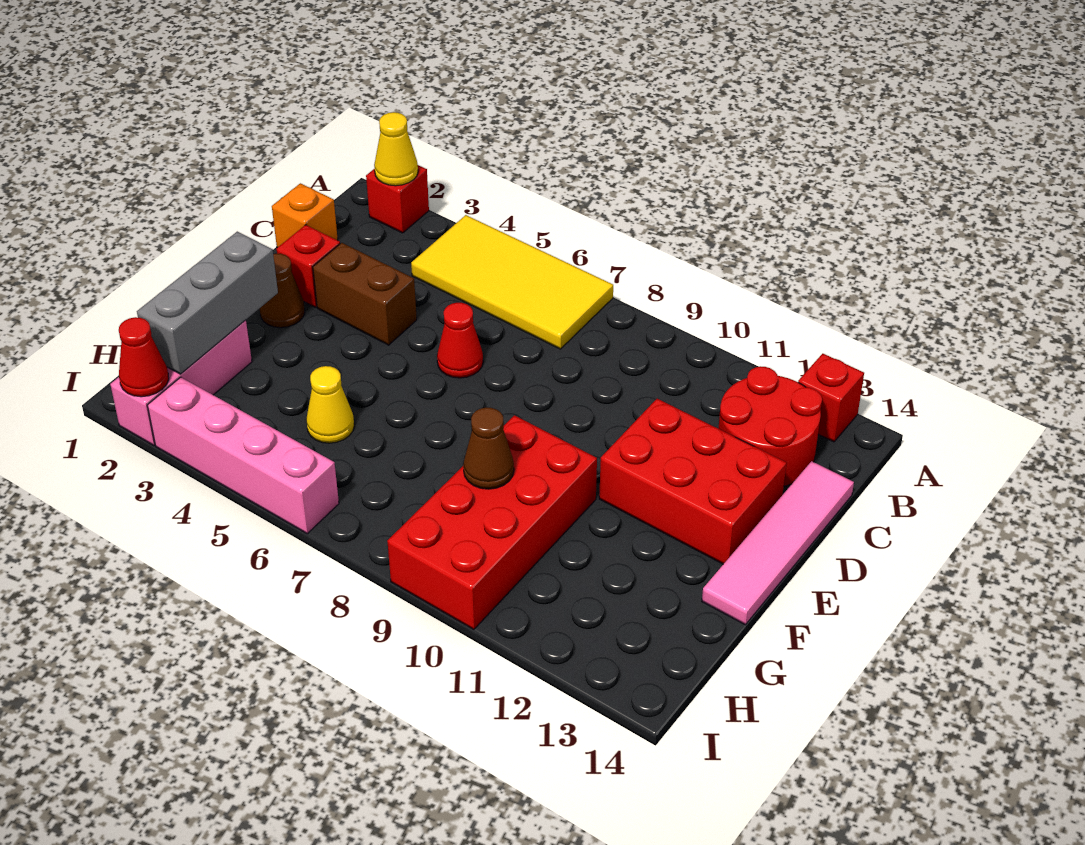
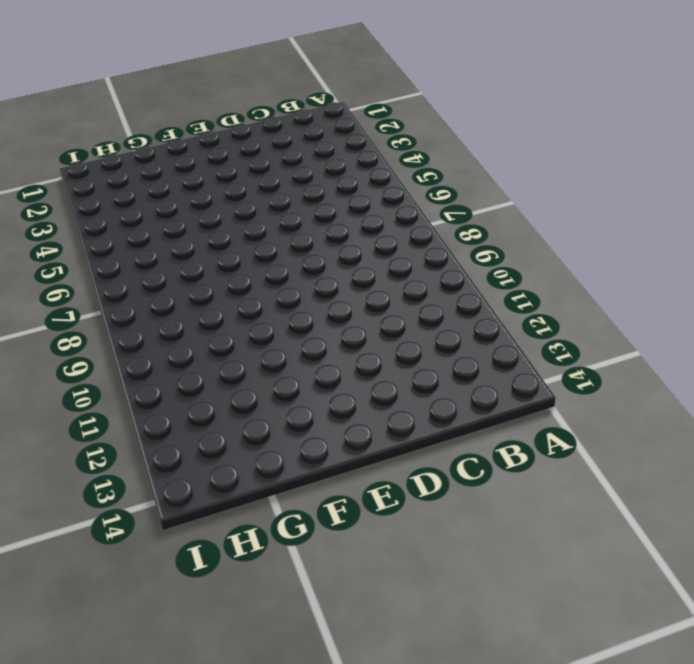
none -> red 1x1 brick [366,165,429,233]
none -> yellow 2x4 tile [411,215,613,349]
none -> red 1x1 brick [798,354,864,442]

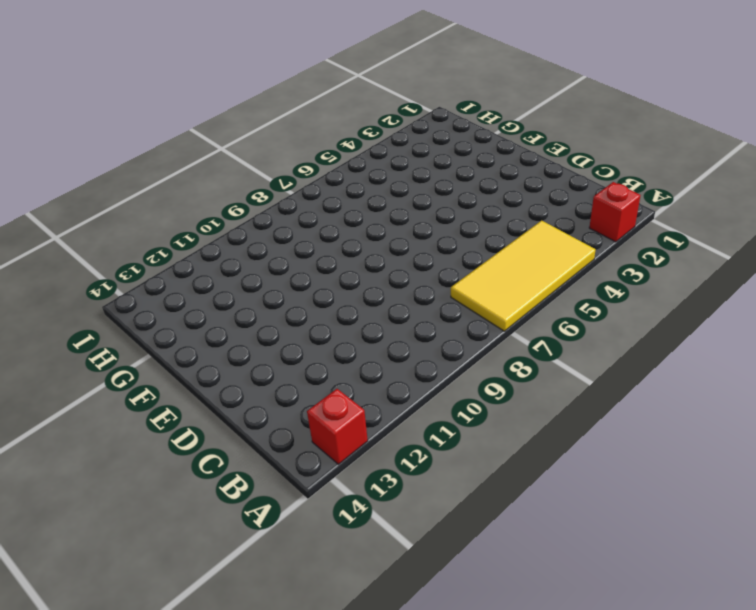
none -> red 2x2 round brick [718,366,822,486]
none -> orange 1x1 brick [272,183,338,248]
none -> pink 1x4 tile [702,461,854,625]

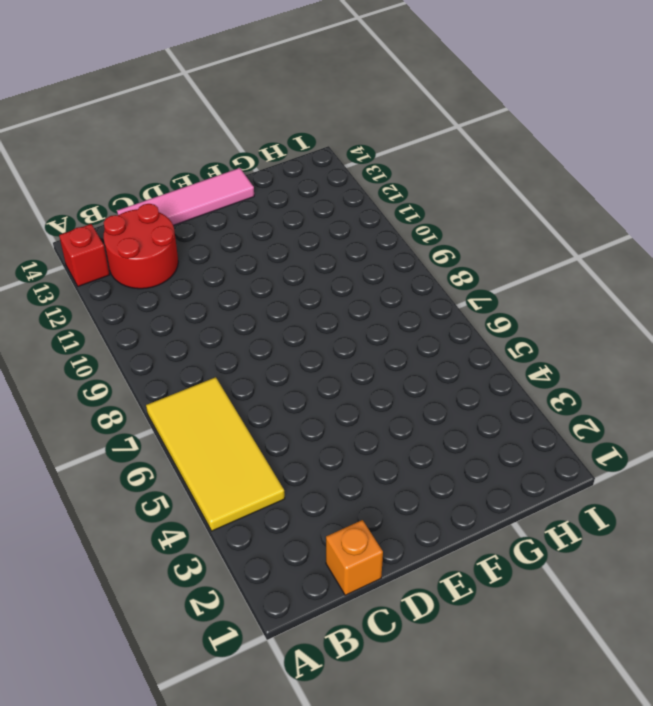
none -> red 1x1 brick [366,165,429,233]
none -> red 1x1 brick [277,225,340,307]
none -> brown 1x2 brick [313,243,417,345]

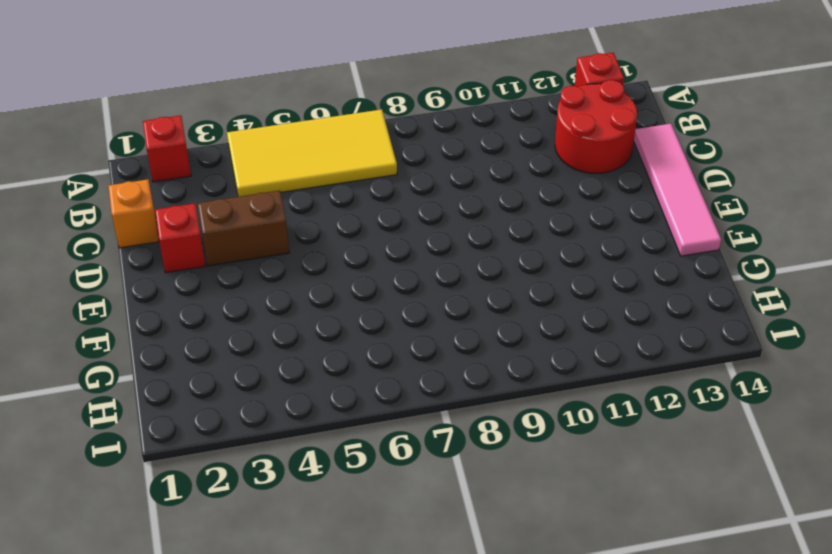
none -> red 1x1 cone [437,303,483,378]
none -> red 2x3 brick [599,399,787,564]
none -> brown 1x1 cone [260,254,305,328]

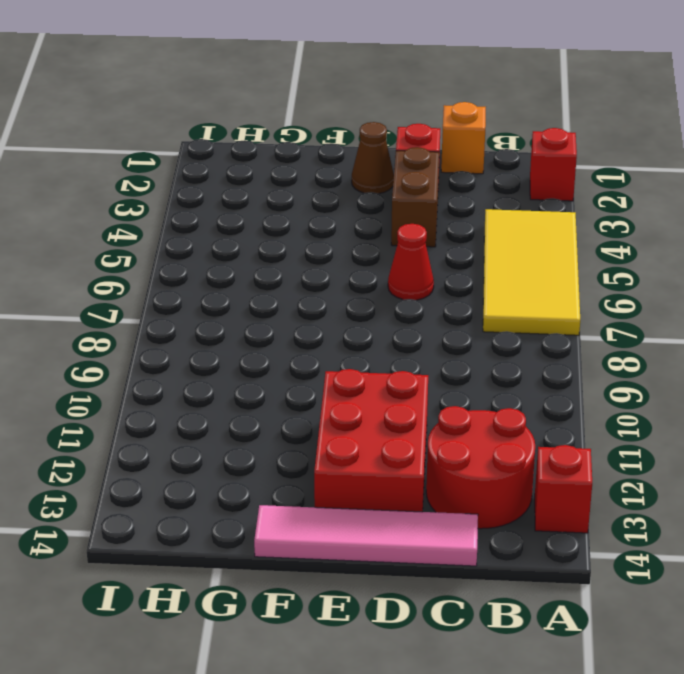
none -> red 2x4 brick [387,415,597,629]
none -> pink 1x3 brick [110,320,252,445]
none -> yellow 1x1 cone [306,366,354,443]

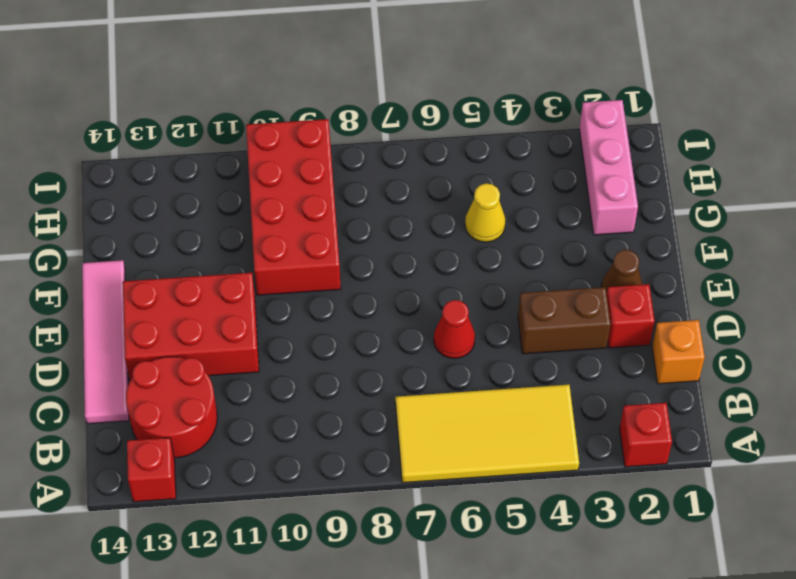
none -> pink 1x4 brick [147,377,339,533]
none -> yellow 1x1 cone [374,112,418,186]
none -> grey 1x3 brick [137,232,278,374]

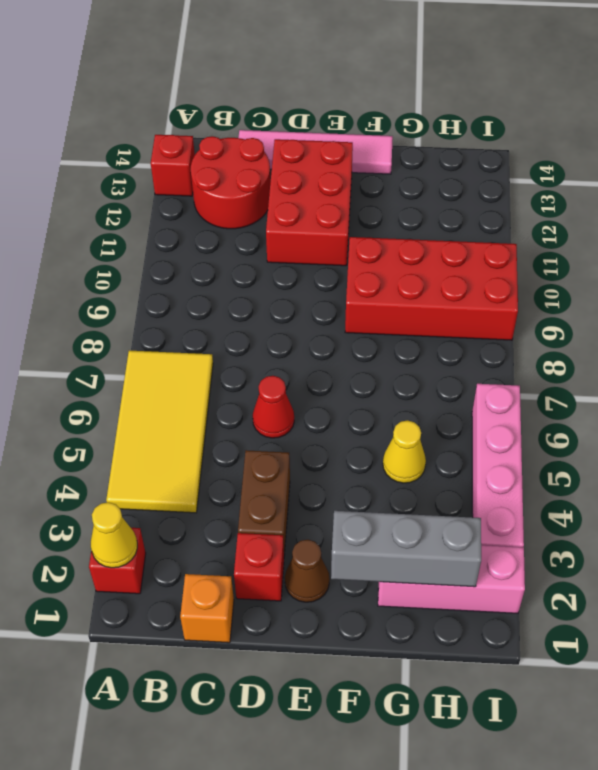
none -> brown 1x1 cone [463,408,514,489]
none -> red 1x1 cone [119,317,169,397]

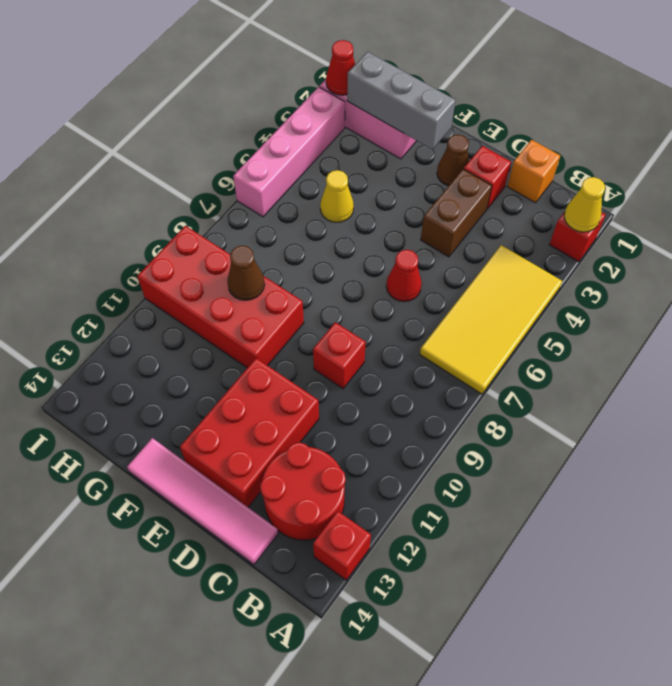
red 1x1 brick [313,322,366,388] -> none

